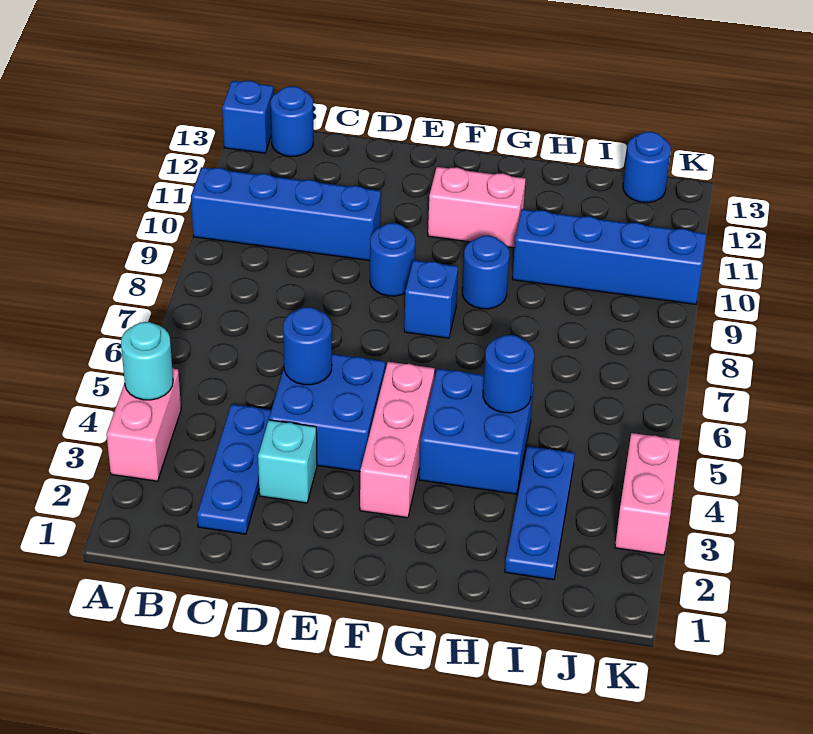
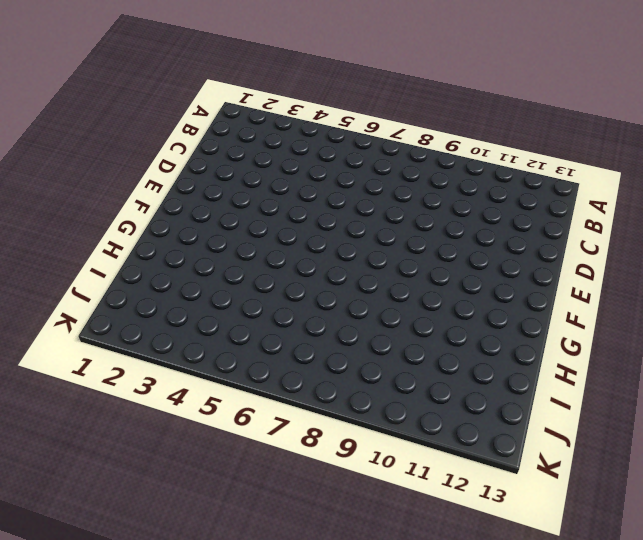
none -> pink 1x2 brick [107,368,181,481]
none -> blue 1x4 brick [191,167,381,261]
none -> blue 1x1 brick [222,81,274,153]

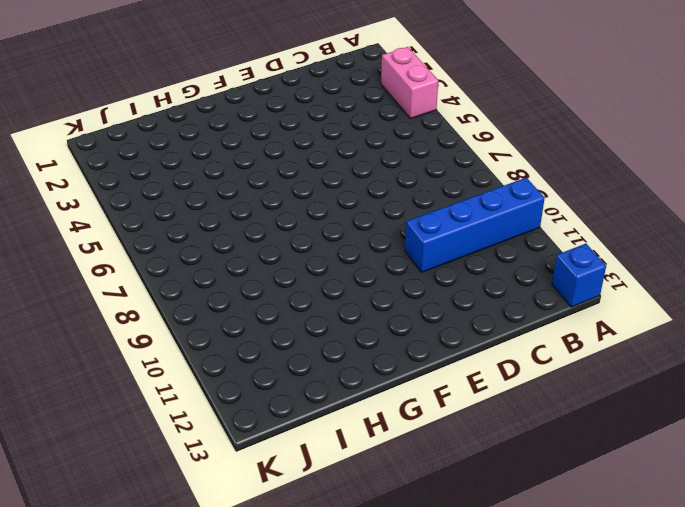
none -> blue 1x1 round brick [271,86,313,156]
none -> blue 1x3 plate [197,404,271,534]
none -> cyan 1x1 brick [258,420,317,503]

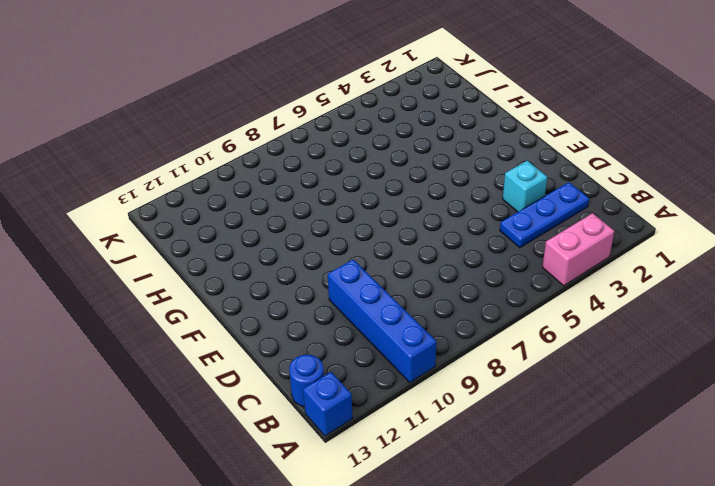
none -> blue 2x2 brick [269,354,385,472]
none -> blue 1x1 round brick [370,223,415,296]
none -> pink 1x3 brick [360,362,435,518]

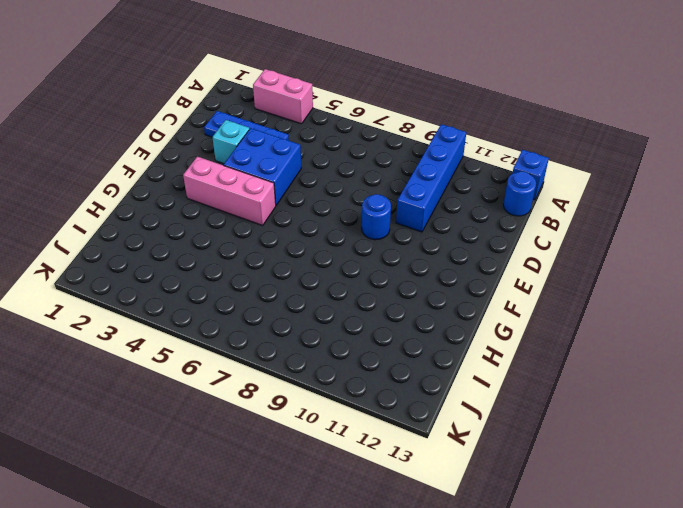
none -> blue 1x1 brick [404,260,458,338]
none -> pink 1x2 brick [428,167,526,248]
none -> blue 2x2 brick [419,369,534,494]

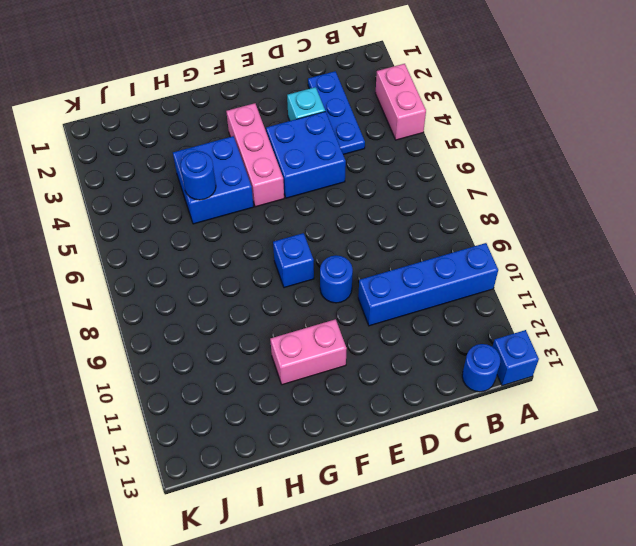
none -> blue 1x1 round brick [462,236,509,309]
none -> blue 1x4 brick [512,209,706,304]
none -> blue 1x3 plate [505,446,575,580]

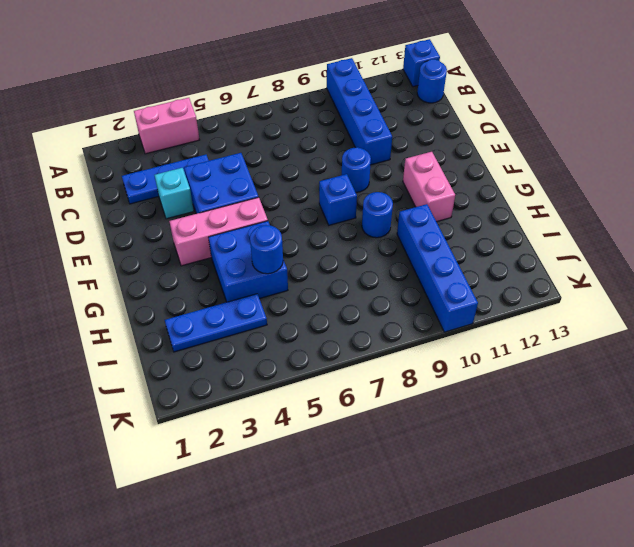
none -> blue 1x1 round brick [623,132,671,203]
none -> pink 1x2 brick [615,433,680,555]
none -> cyan 1x1 round brick [121,322,173,400]

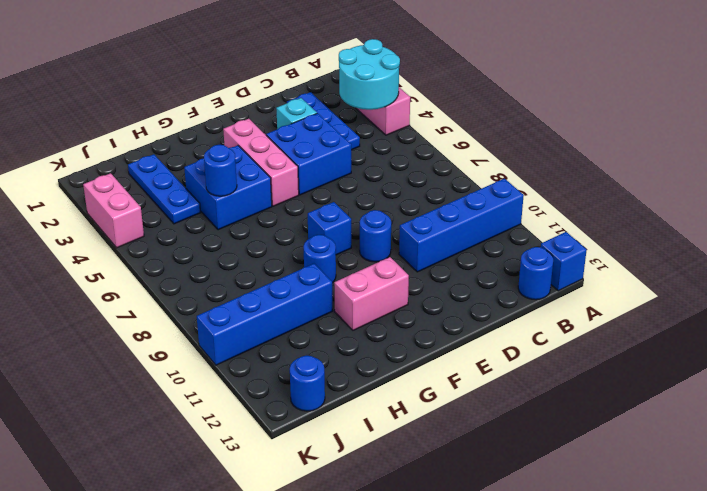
cyan 2x2 round brick [339,39,400,110] -> cyan 1x1 round brick [121,322,173,400]
none -> blue 1x1 round brick [283,307,332,385]

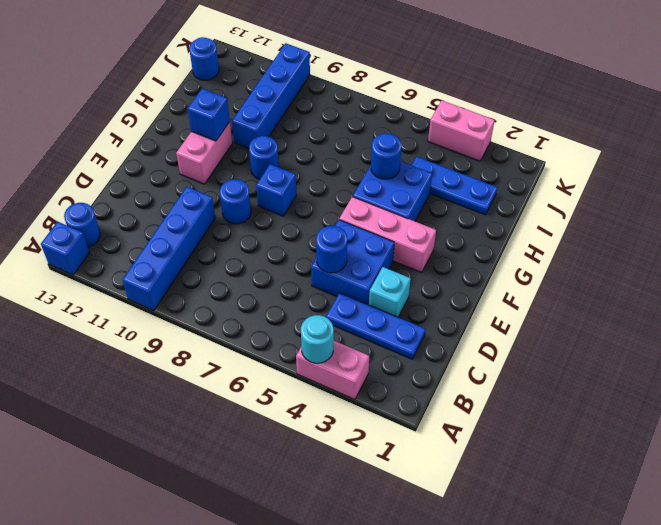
blue 1x1 brick [188,89,230,141] -> none

